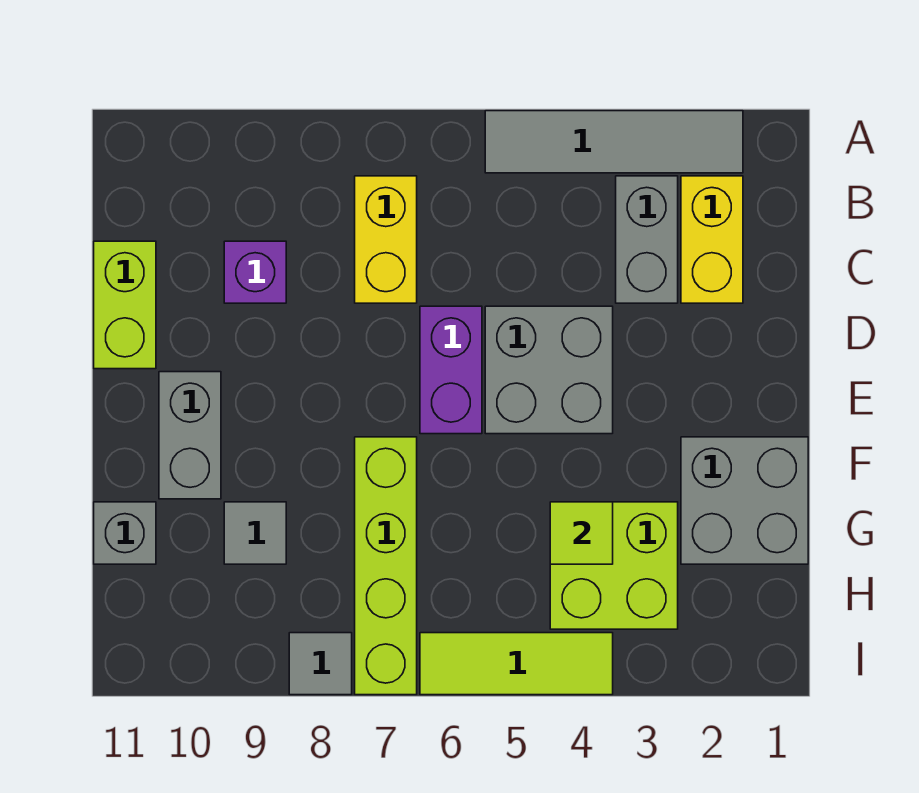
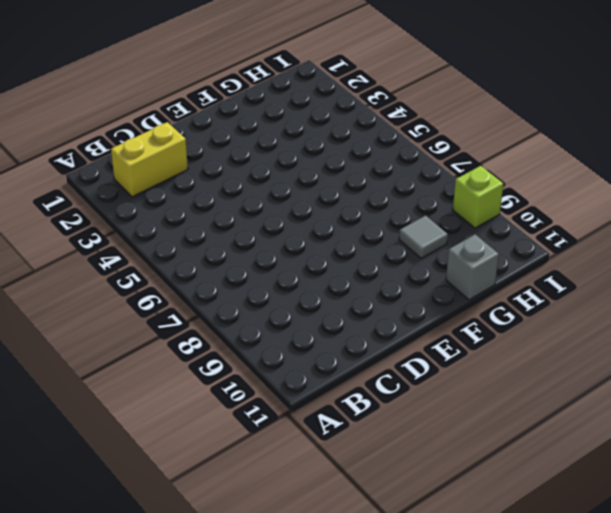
lime 1x1 brick [453,166,503,228] -> none
none -> grey 1x4 tile [485,111,743,173]
none -> grey 1x2 brick [616,176,678,303]
none -> yellow 1x2 brick [355,176,417,303]

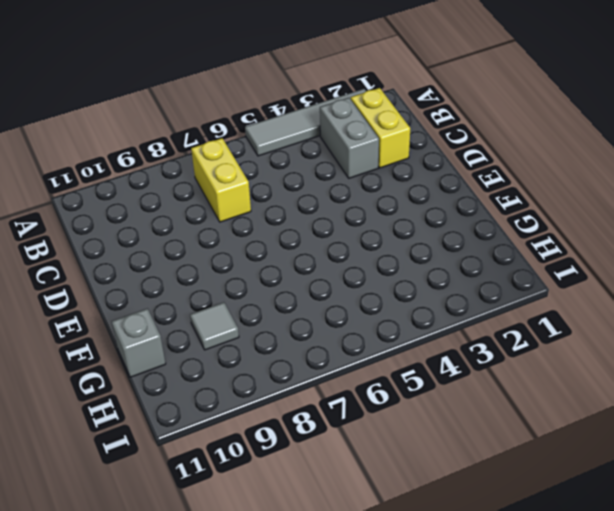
none -> purple 1x1 brick [224,241,286,303]
none -> lime 1x2 brick [94,241,156,369]
none -> grey 2x2 brick [485,306,613,434]

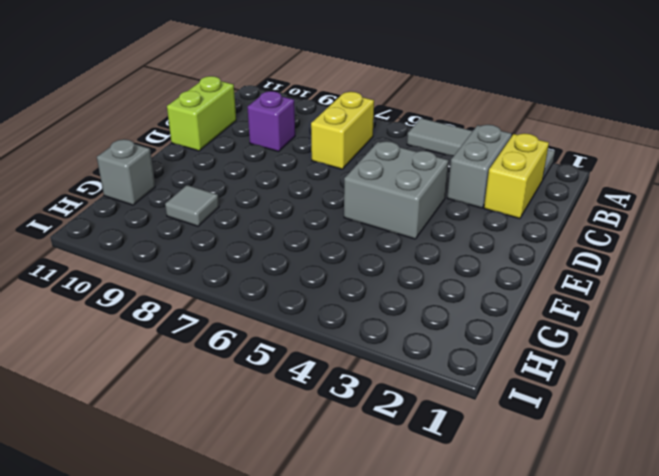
none -> purple 1x2 brick [420,306,482,434]
none -> grey 1x2 brick [159,372,221,499]
none -> grey 2x2 brick [681,437,808,564]

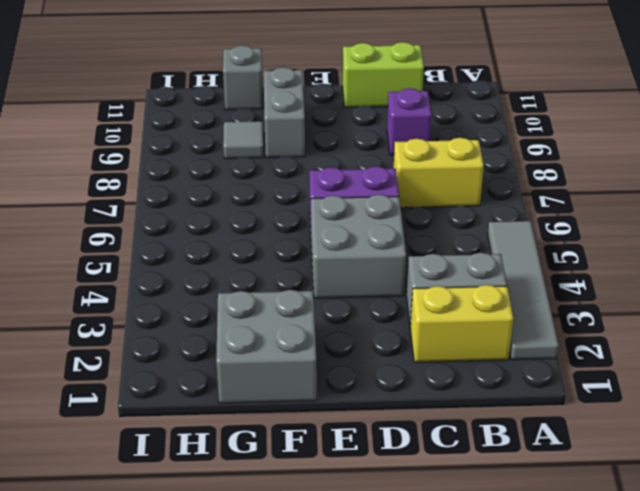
grey 1x2 brick [264,67,305,158] -> grey 1x2 brick turned to [159,372,221,499]
none -> lime 1x4 brick [355,437,417,695]
none -> lime 2x2 brick [550,502,678,629]
none -> lime 1x3 tile [420,633,613,695]

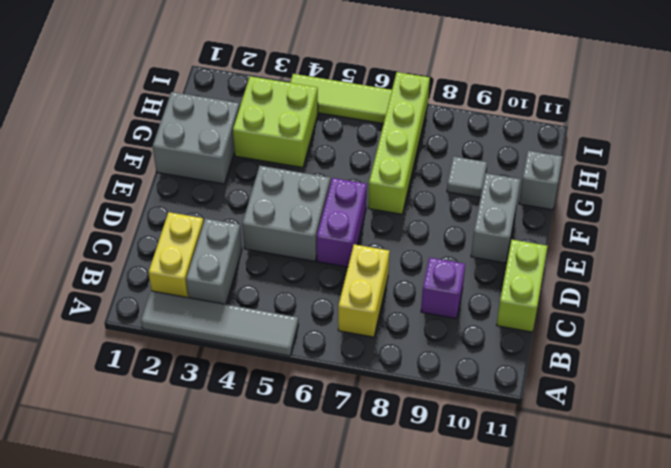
none -> grey 1x1 tile [289,633,352,695]
none -> lime 1x1 tile [550,502,613,564]

